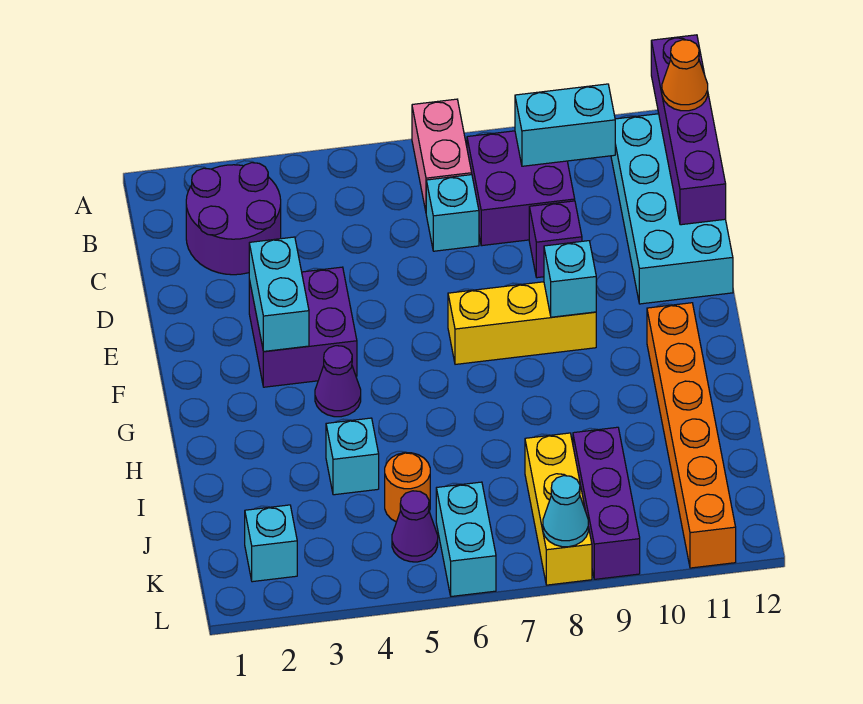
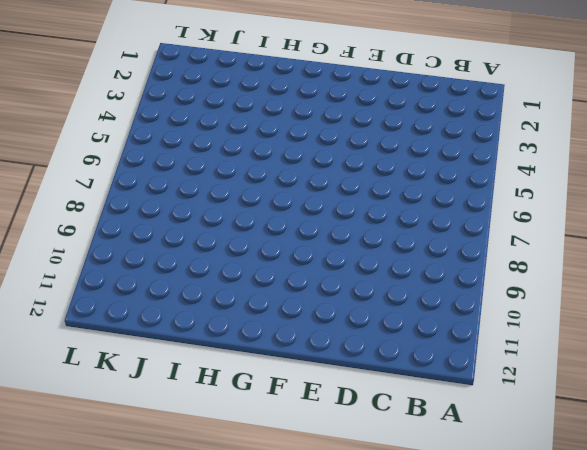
none -> pink 1x2 brick [412,99,472,211]
none -> purple 2x2 round brick [186,163,281,275]
none -> purple 2x2 brick [467,131,575,246]

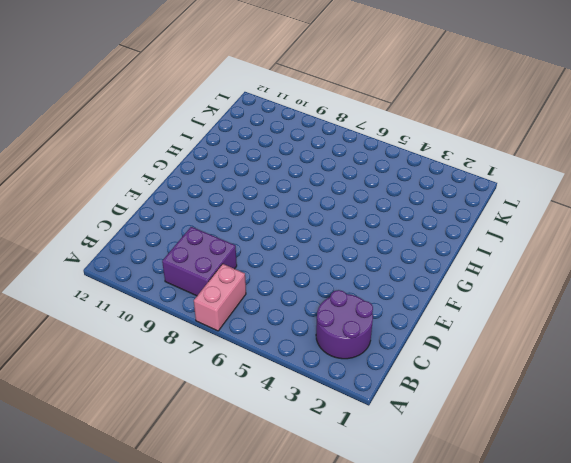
none -> cyan 2x4 brick [611,114,733,304]
none -> cyan 1x1 brick [426,175,479,251]
none -> purple 1x1 brick [529,201,582,278]

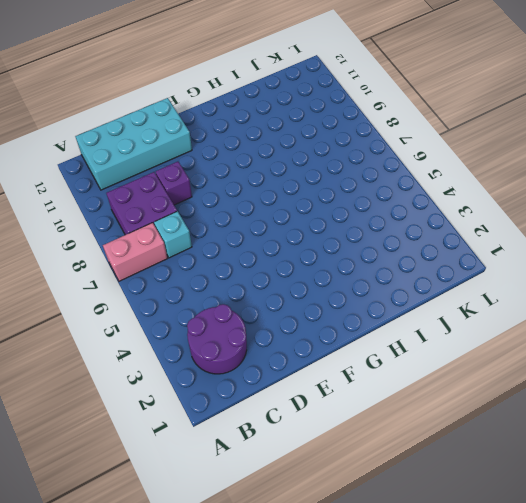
none -> purple 2x2 brick [249,267,357,387]
none -> yellow 1x3 brick [448,282,596,364]
none -> purple 1x1 cone [315,346,361,417]

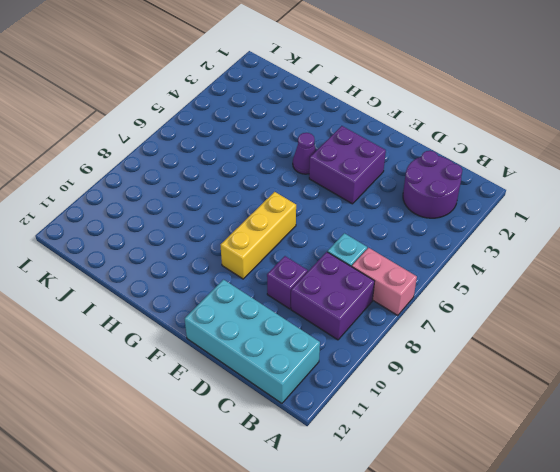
none -> orange 1x6 brick [647,303,736,568]
none -> cyan 1x1 brick [326,418,379,495]
none -> orange 1x1 round brick [385,453,430,522]

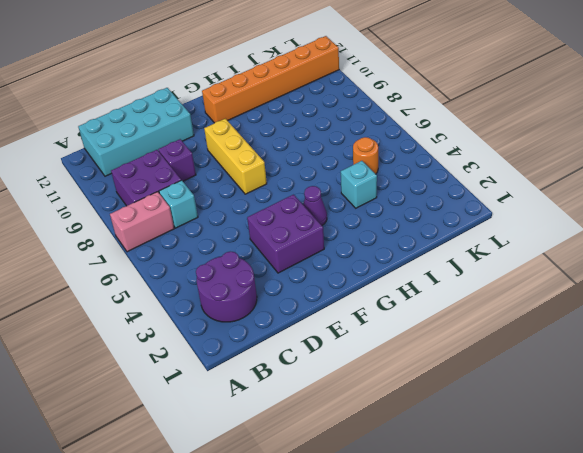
none -> yellow 1x3 brick [525,433,592,585]
none -> purple 1x3 brick [573,427,640,579]
none -> cyan 1x1 brick [245,505,297,582]

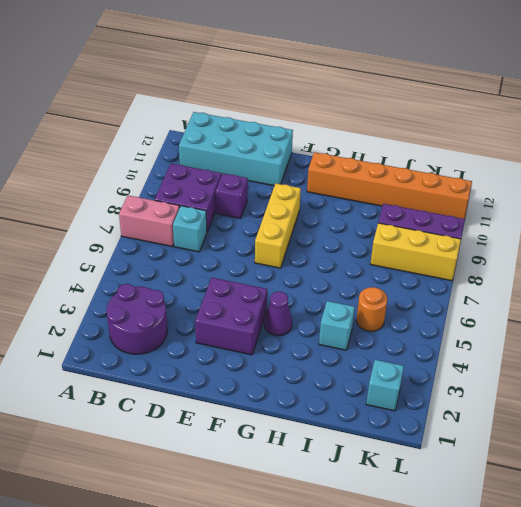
none -> purple 1x1 cone [392,491,438,562]
none -> cyan 1x2 brick [436,482,496,596]
none -> purple 1x4 brick [651,35,726,225]

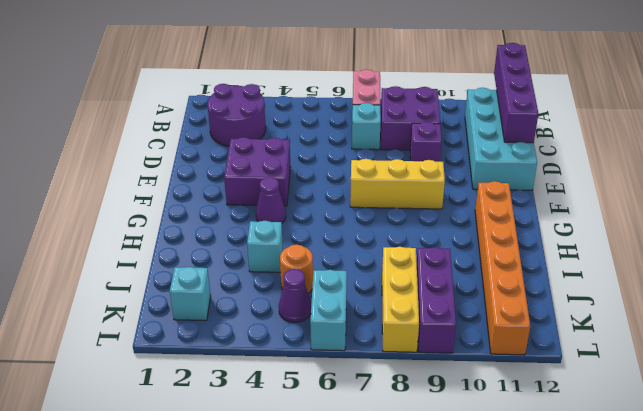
none -> cyan 1x2 brick [515,84,615,166]
none -> cyan 1x2 brick [249,237,309,352]
none -> cyan 1x1 brick [544,241,596,317]

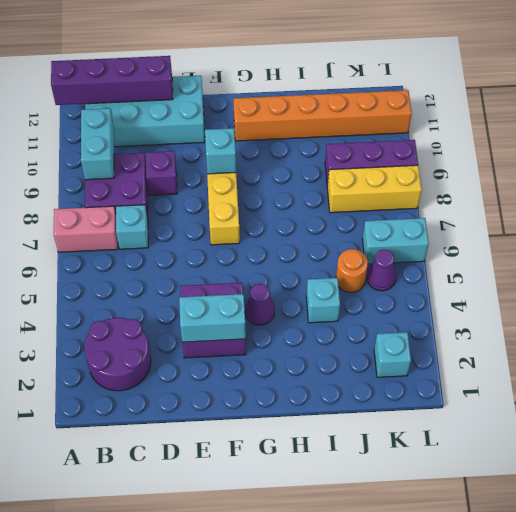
none -> cyan 1x1 cone [543,476,588,547]
none -> orange 1x1 cone [662,40,708,111]

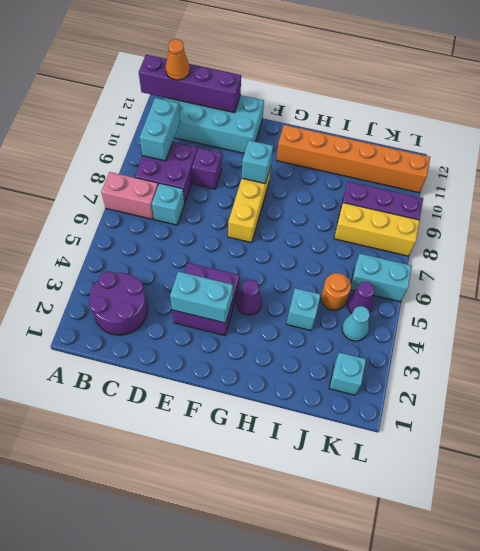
cyan 1x1 cone [342,306,370,341] -> cyan 1x1 cone moved to [543,476,588,547]

